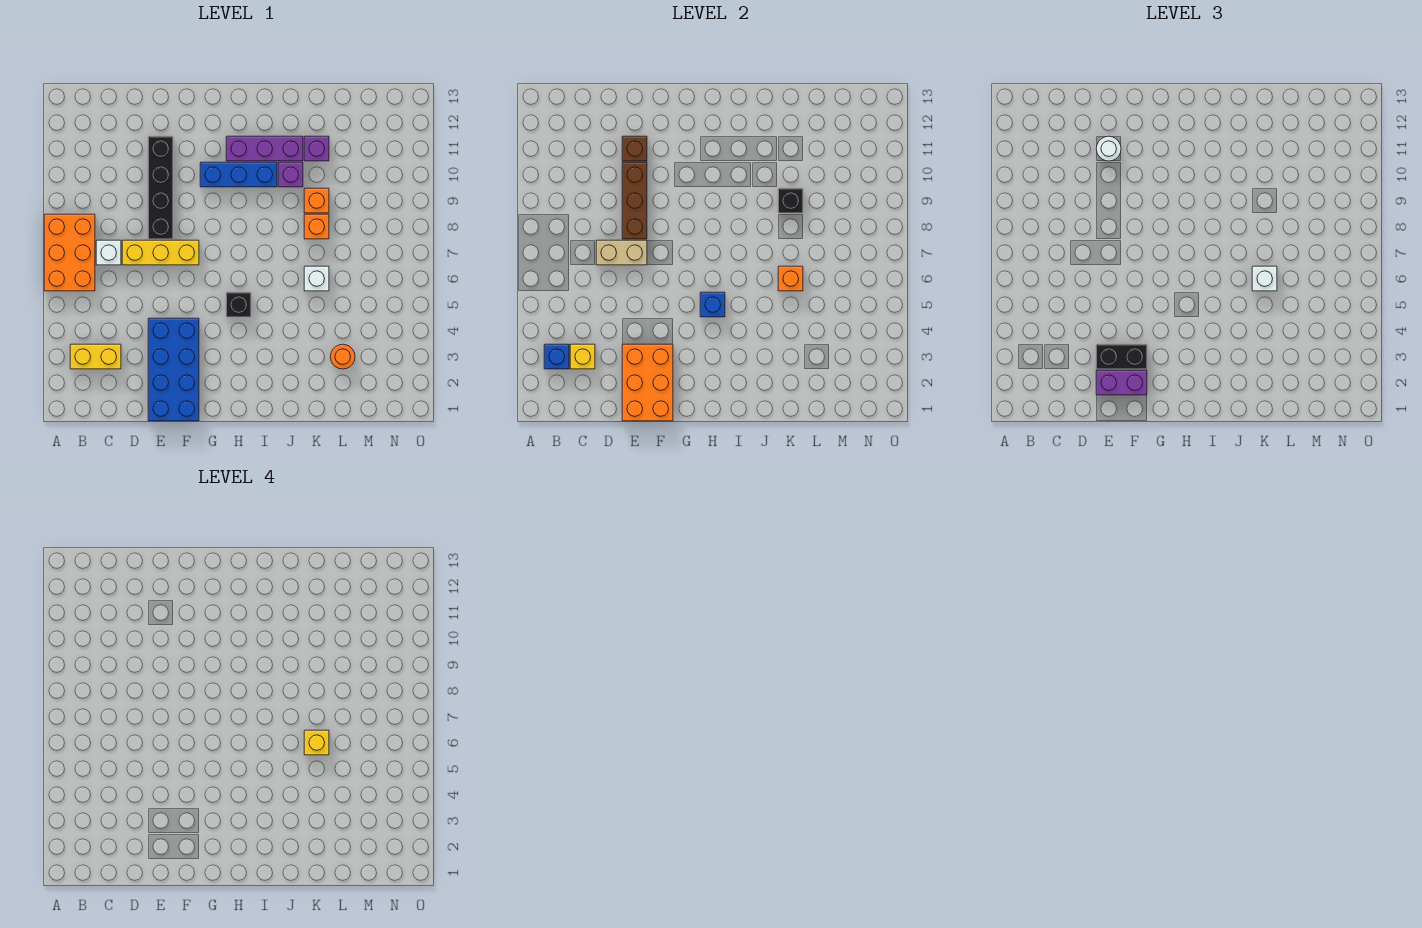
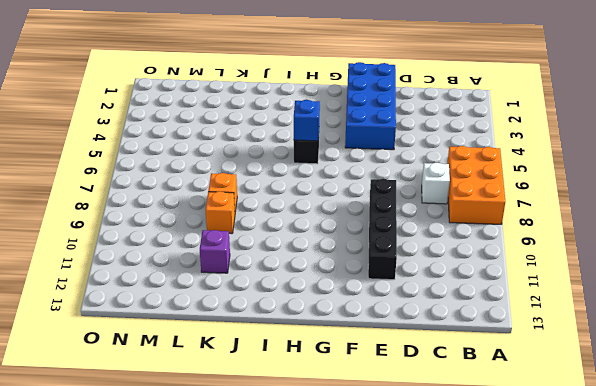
none -> yellow 1x2 brick [70,344,121,369]
none -> yellow 1x3 brick [122,240,199,265]
none -> blue 1x3 brick [200,162,277,187]

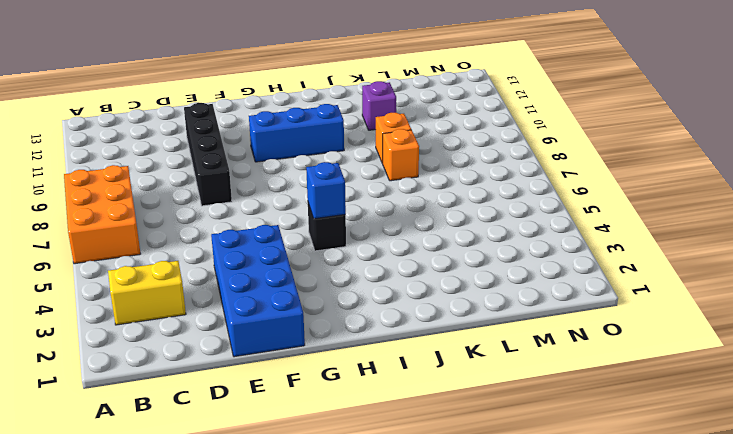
none -> white 1x1 brick [96,240,121,265]
none -> yellow 1x3 brick [122,240,199,265]
none -> purple 1x3 brick [226,136,303,161]

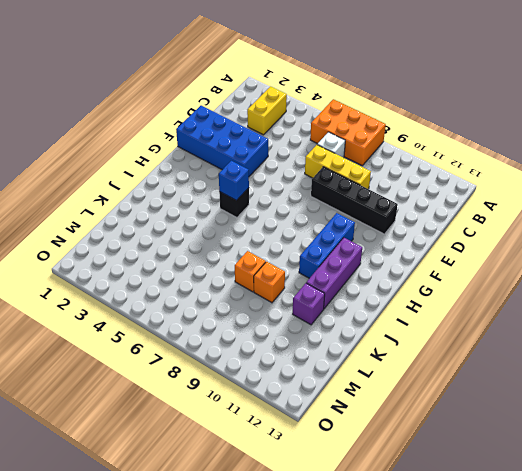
yellow 1x3 brick [305,145,371,189] -> yellow 1x3 brick turned to [122,240,199,265]
none -> purple 1x1 brick [278,162,303,187]
none -> white 1x1 brick [304,266,329,291]
none -> orange 1x1 round brick [330,344,355,369]

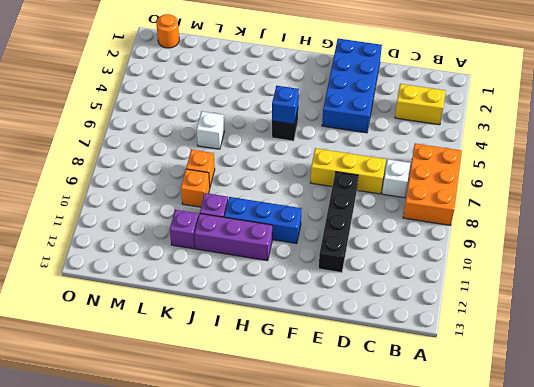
orange 1x1 round brick [156,14,179,48] -> orange 1x1 round brick moved to [330,344,355,369]
none -> blue 1x1 brick [544,344,569,369]
none -> yellow 1x1 brick [570,344,595,369]
none -> tan 1x2 brick [596,240,647,265]

